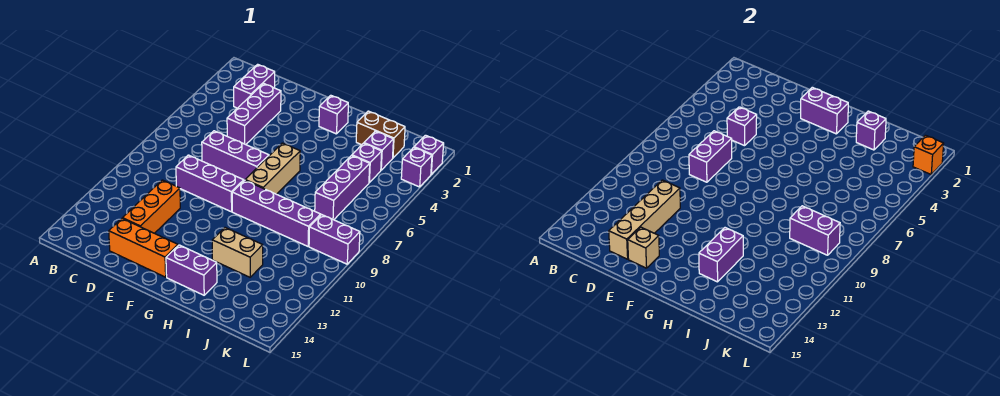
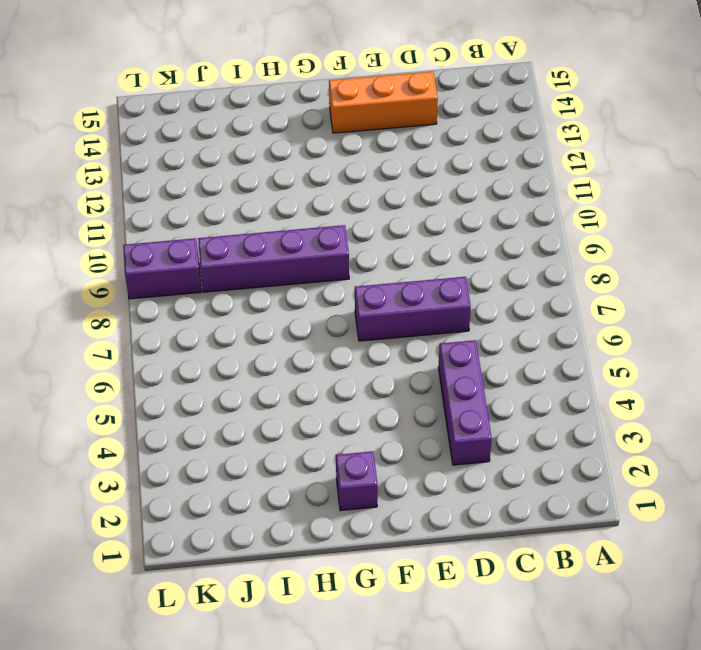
none -> purple 1x2 brick [234,64,275,108]
none -> purple 1x3 brick [176,155,244,212]
none -> orange 1x3 brick [123,180,180,233]

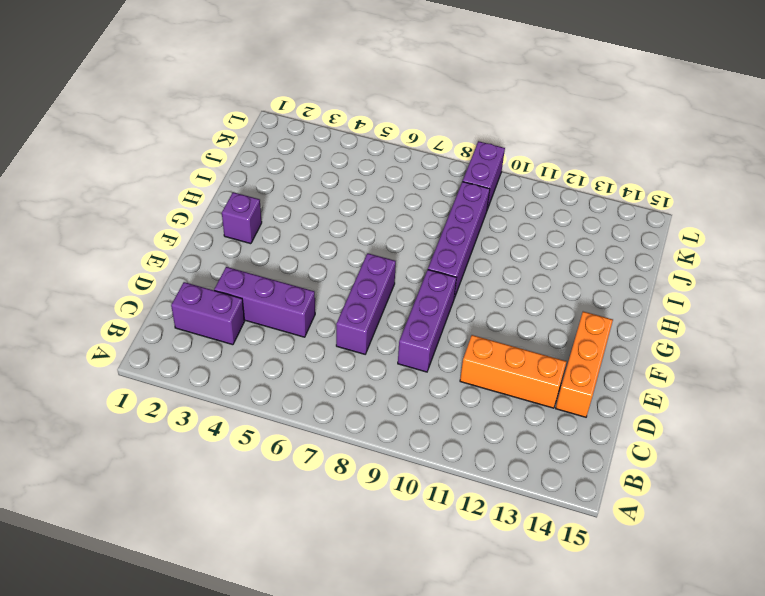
none -> tan 1x3 brick [245,143,300,194]
none -> purple 1x2 brick [166,245,217,295]
none -> tan 1x2 brick [212,228,263,277]

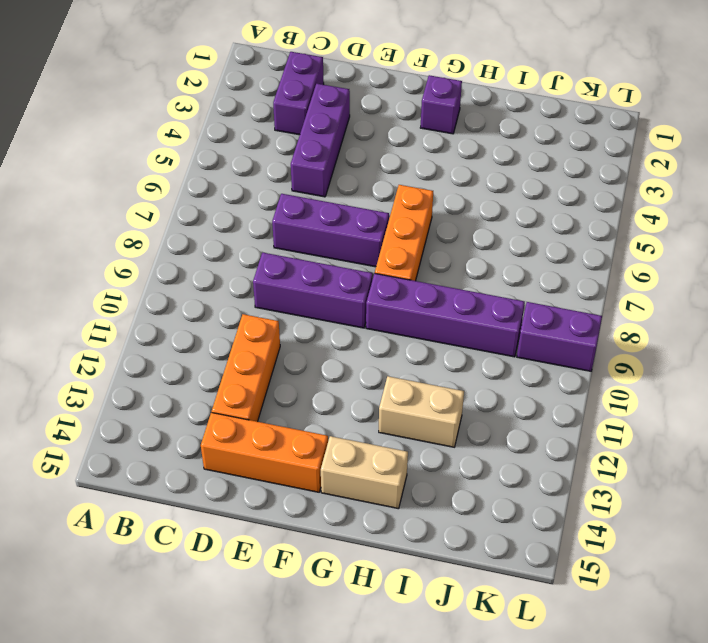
orange 1x3 brick [375,185,433,281] -> tan 1x3 brick [245,143,300,194]
tan 1x2 brick [321,436,408,509] -> purple 1x2 brick [166,245,217,295]
none -> brown 1x2 brick [356,111,405,158]
none -> purple 1x1 brick [364,131,393,170]
none -> purple 1x1 brick [352,143,382,182]

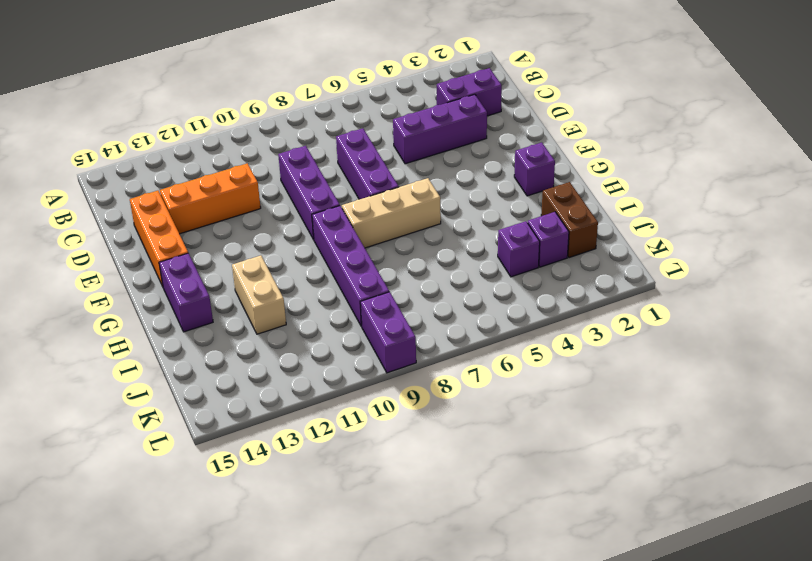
none -> purple 1x3 brick [315,156,370,220]
none -> purple 1x1 brick [414,135,444,174]
none -> purple 1x1 brick [401,147,432,187]

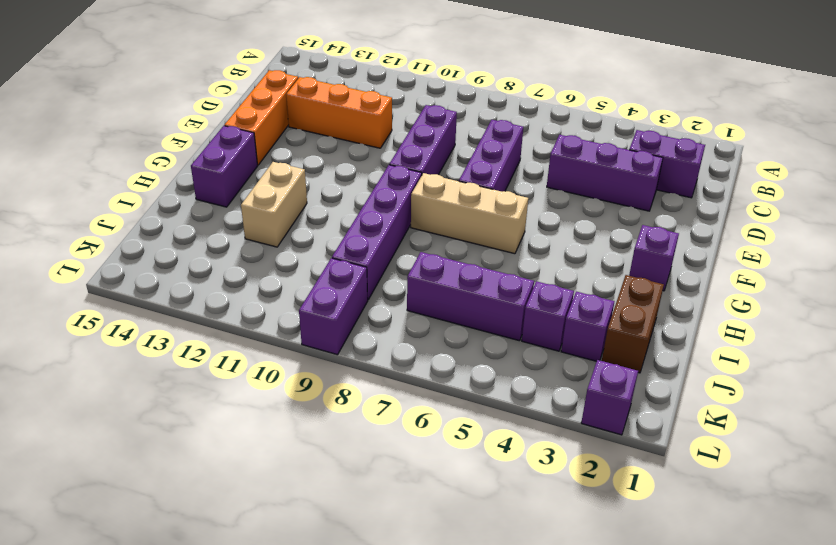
none -> purple 1x1 brick [401,147,432,187]
none -> purple 1x1 brick [727,107,757,146]
none -> purple 1x2 brick [689,131,732,182]

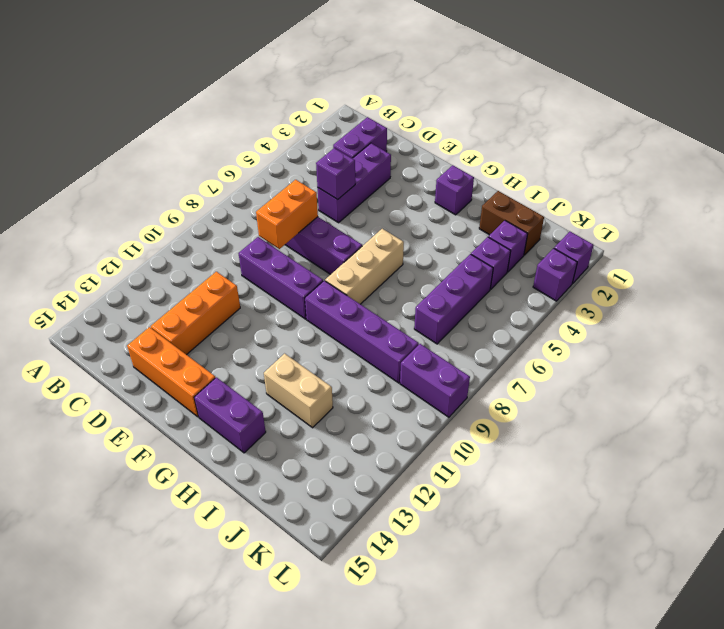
orange 1x2 brick [256,180,318,249] -> purple 1x2 brick [689,131,732,182]
none -> tan 1x4 brick [609,180,680,259]
none -> tan 1x1 brick [628,227,659,268]
none -> purple 1x2 brick [801,87,848,134]

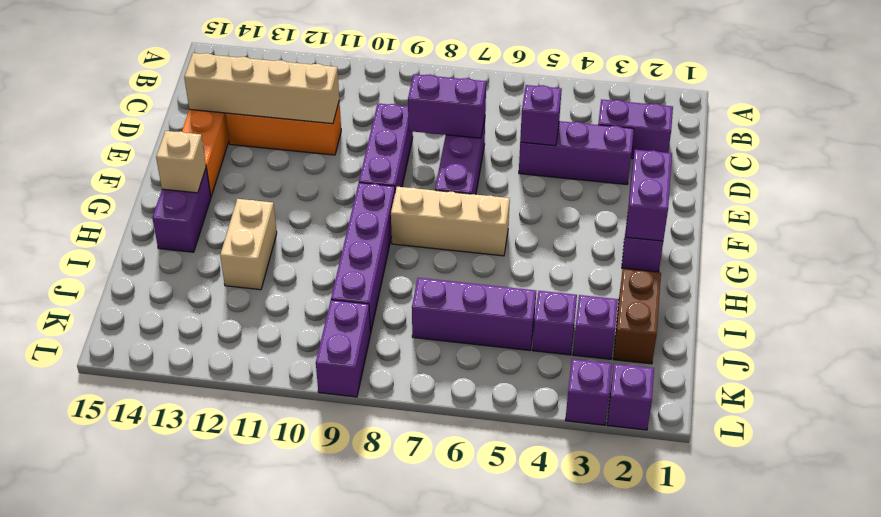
tan 1x1 brick [156,131,206,193] -> tan 1x1 brick moved to [628,227,659,268]
none -> purple 1x2 brick [699,228,743,282]
none -> purple 1x1 brick [856,111,886,150]
none -> purple 1x2 brick [790,206,840,255]

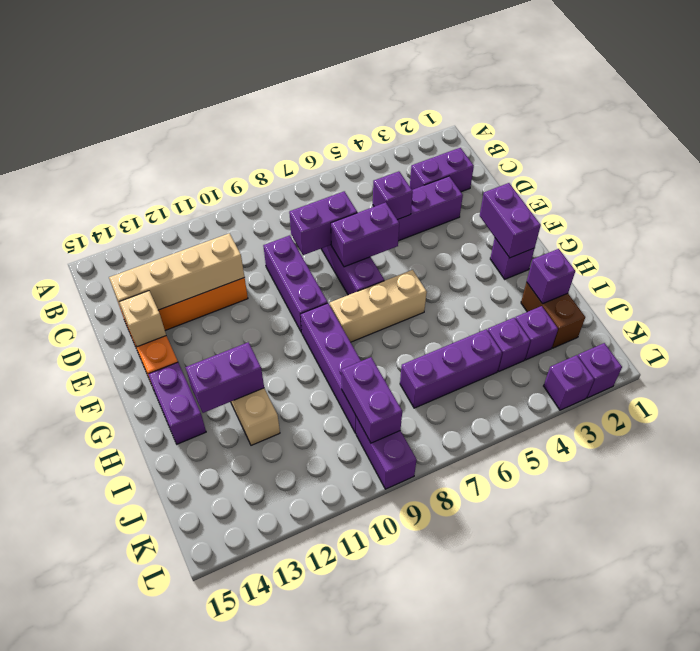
purple 1x2 brick [331,202,399,267] -> none
none -> orange 1x1 brick [913,135,944,174]

